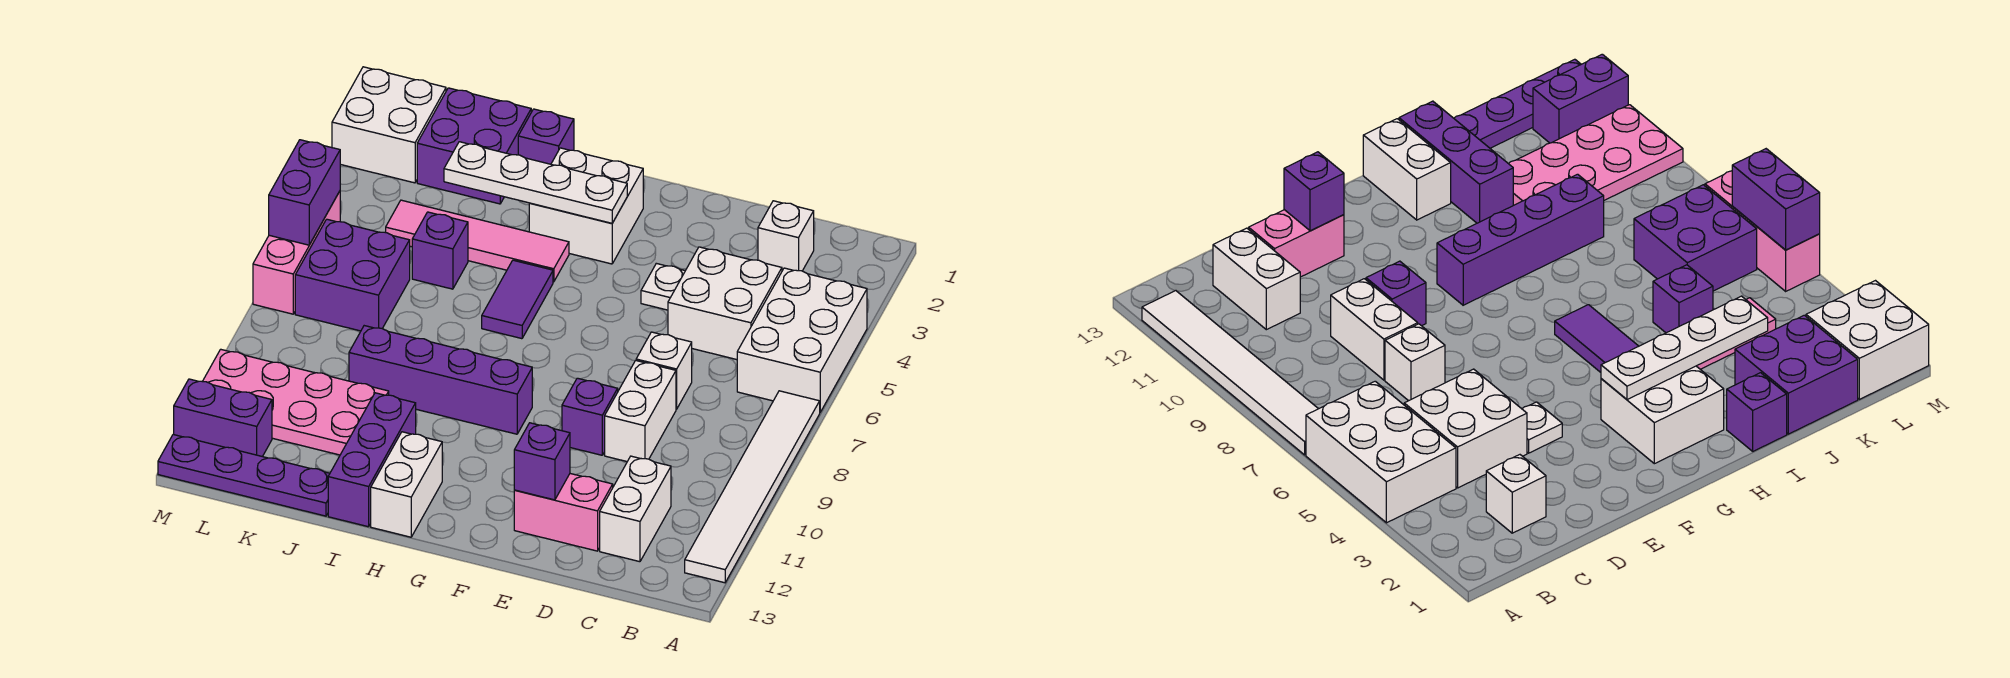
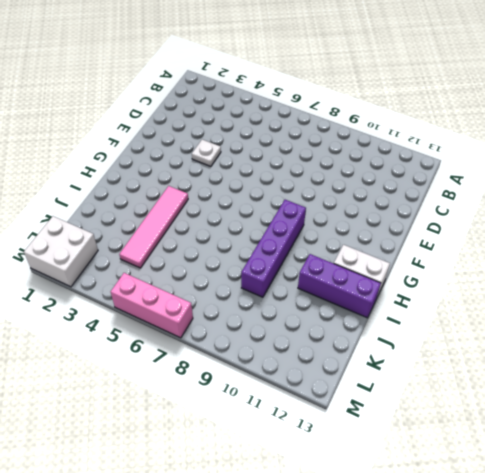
none -> white 2x3 brick [737,268,867,412]
none -> white 1x6 tile [685,391,820,583]
none -> white 1x1 brick [758,201,814,271]

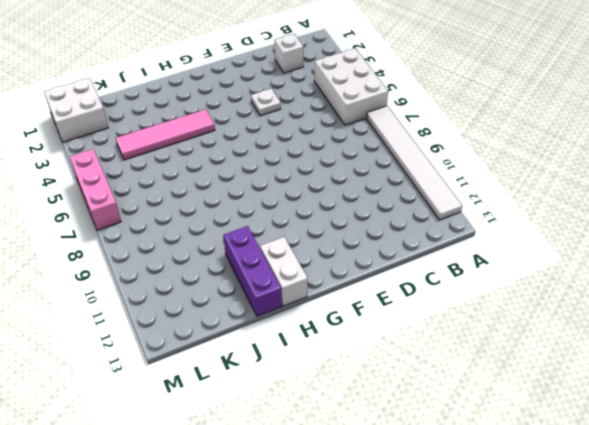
none -> white 2x2 brick [668,247,782,360]
none -> white 1x2 brick [600,456,671,562]
none -> white 1x1 brick [636,332,692,409]

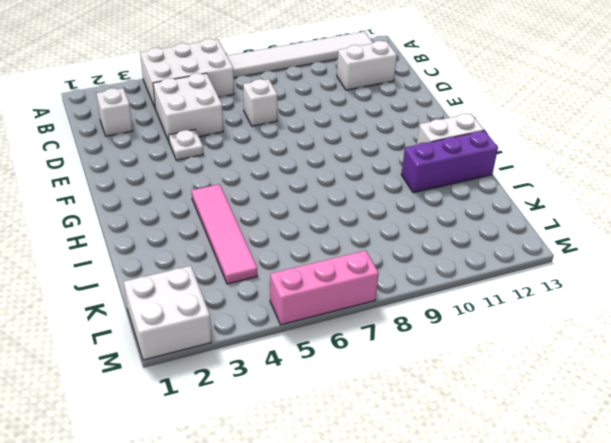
none -> white 1x2 brick [605,360,676,461]
none -> pink 1x2 brick [514,474,613,551]
none -> purple 1x1 brick [562,378,618,455]

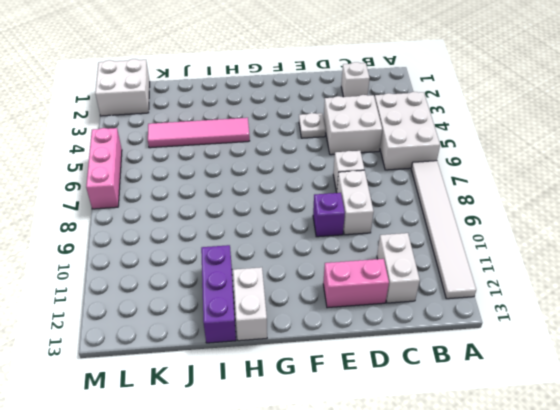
none -> white 2x2 brick [529,148,643,264]
none -> purple 1x4 brick [349,326,532,434]
none -> purple 1x2 tile [482,260,553,339]

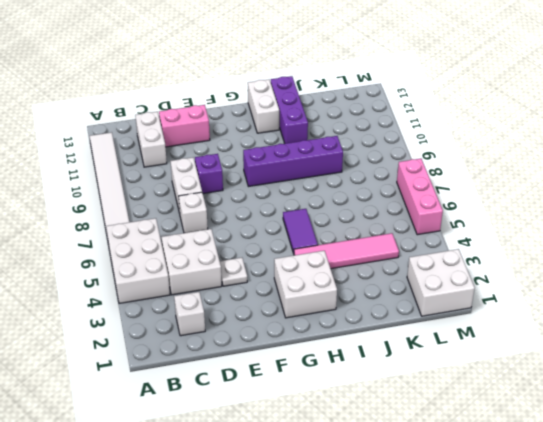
none -> purple 1x1 brick [518,109,574,164]
none -> purple 2x2 brick [417,88,531,204]
none -> purple 1x1 brick [412,212,468,289]

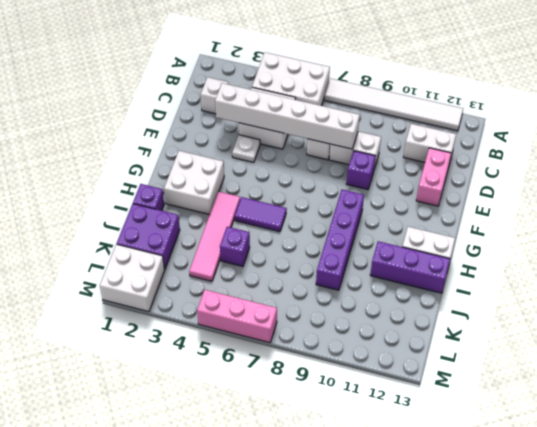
white 1x6 brick [215,83,360,149] -> none
none -> pink 2x4 plate [202,349,389,455]
none -> purple 1x4 plate [158,434,330,516]
none -> purple 2x2 brick [295,219,410,331]

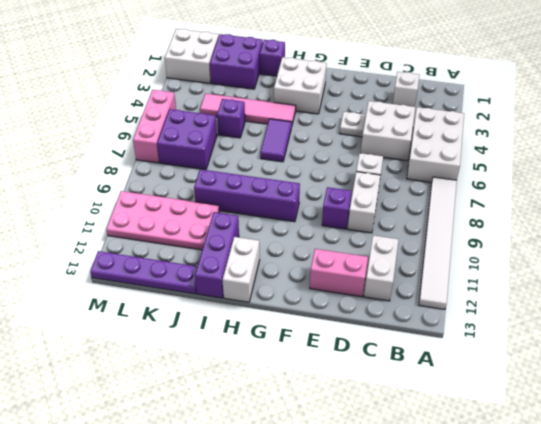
none -> purple 1x2 brick [174,379,272,457]
none -> purple 1x1 brick [514,423,570,500]
none -> white 1x4 plate [444,142,627,223]

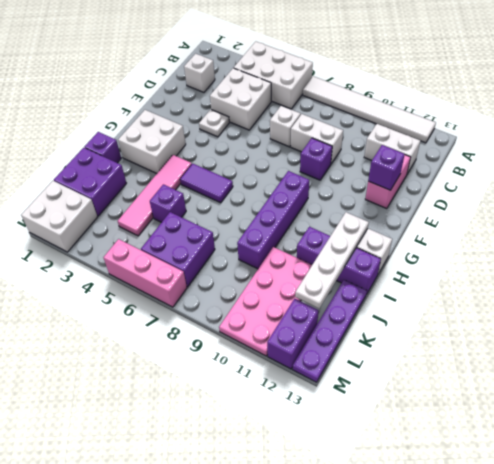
white 1x4 plate [295,212,369,309] -> white 1x4 plate moved to [444,142,627,223]
none -> purple 1x2 brick [269,140,340,245]

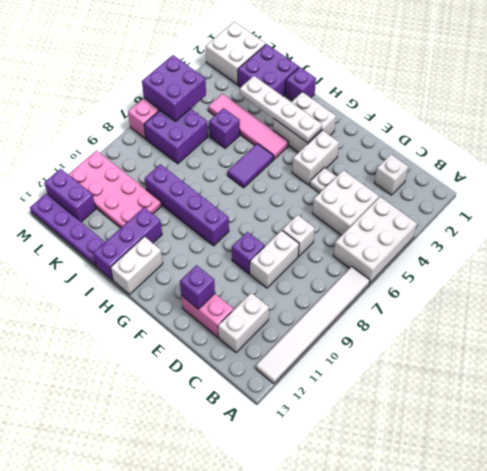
white 1x2 brick [292,130,339,185] -> none
purple 2x2 brick [142,55,206,121] -> purple 1x2 brick [269,140,340,245]

